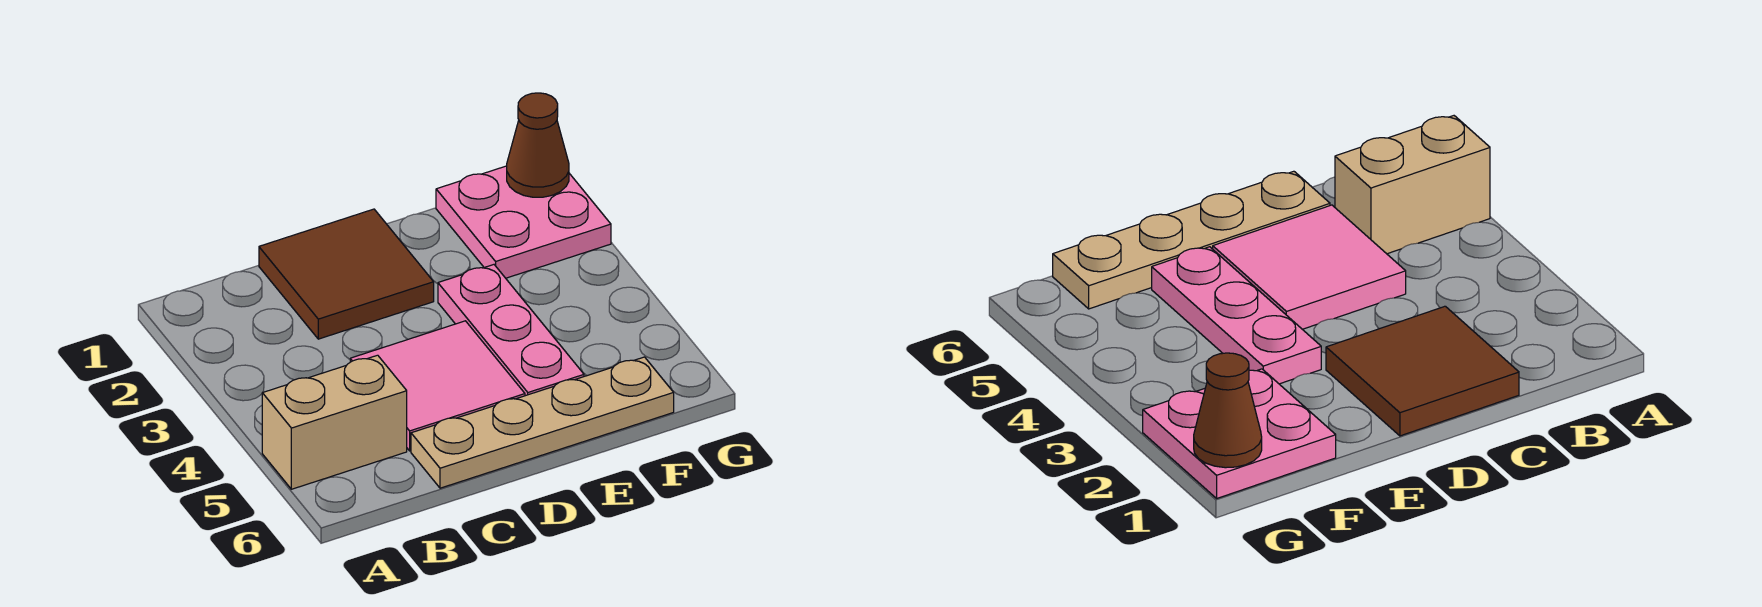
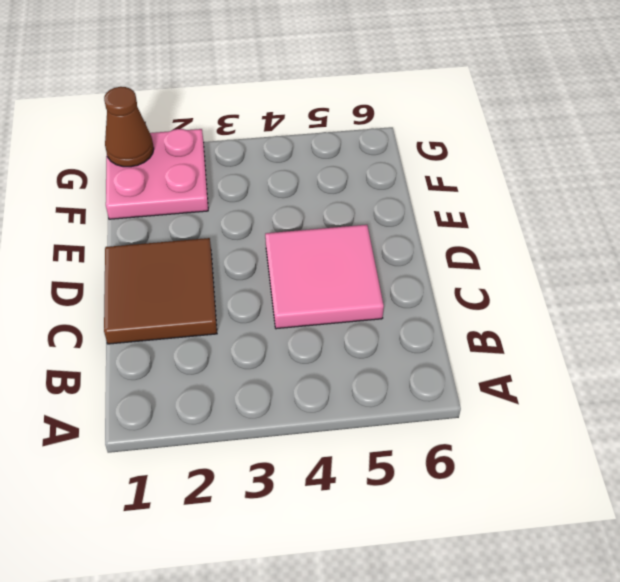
none -> tan 1x2 brick [262,355,407,489]
none -> tan 1x4 plate [411,357,674,488]

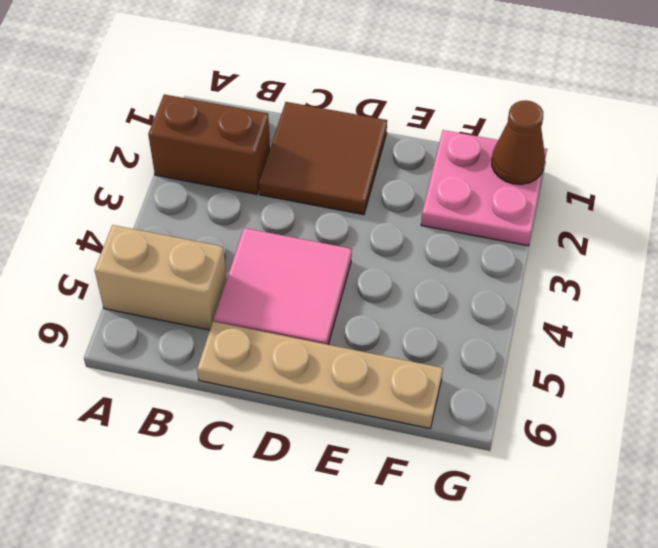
brown 1x2 brick [148,94,270,194] -> none
none -> pink 1x3 plate [438,265,584,396]

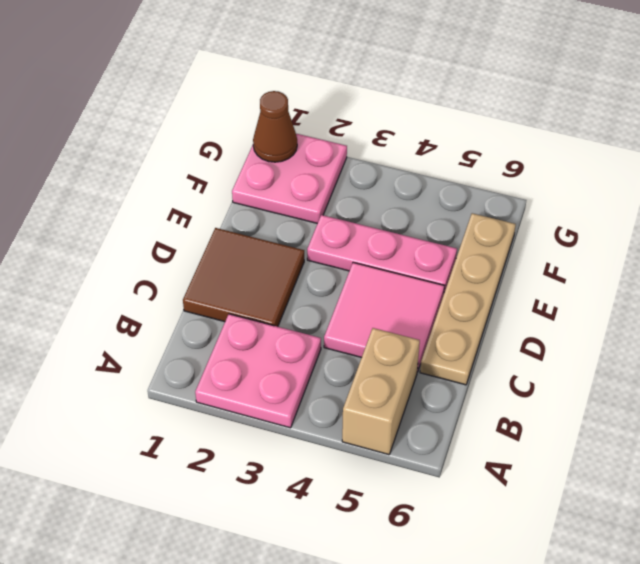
pink 2x2 plate [195,314,321,428] -> none

